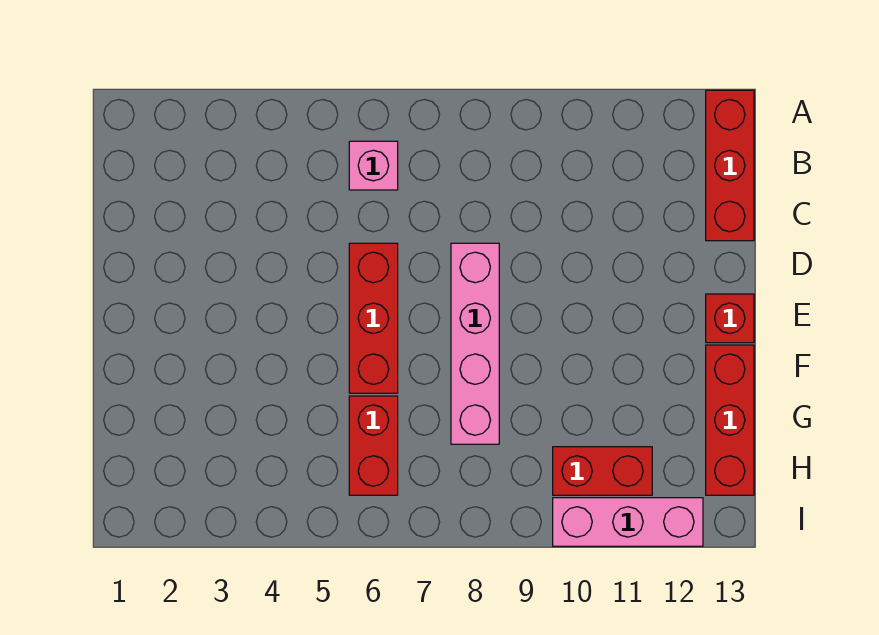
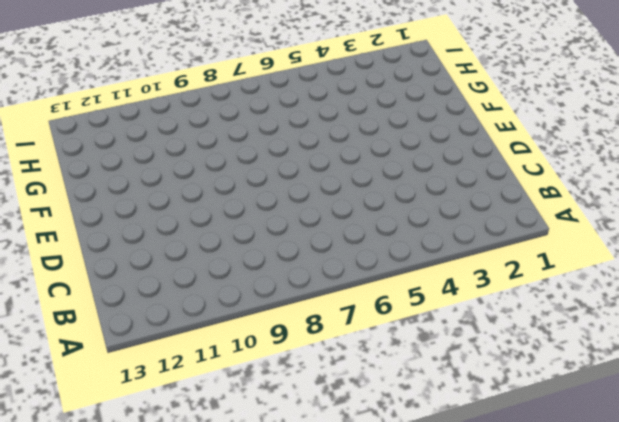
none -> red 1x3 brick [706,90,754,241]
none -> pink 1x1 brick [349,141,398,190]

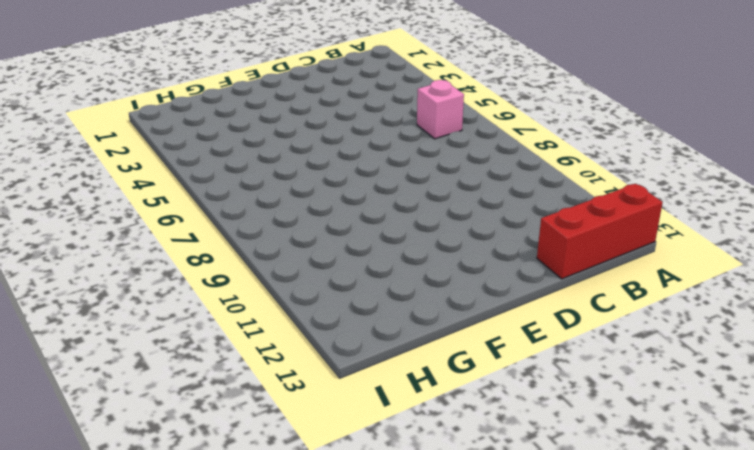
none -> red 1x3 brick [349,243,398,393]
none -> pink 1x4 brick [451,243,499,444]

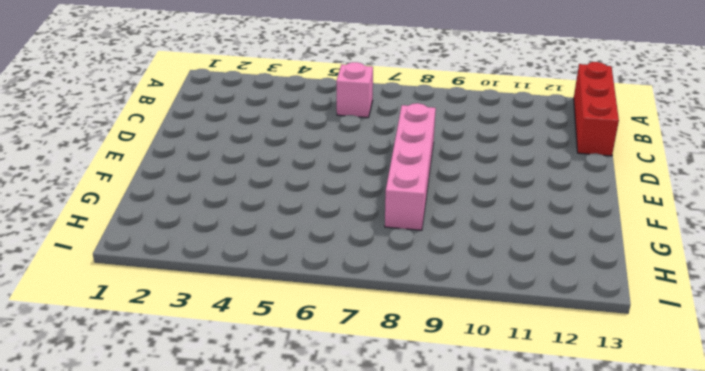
none -> red 1x3 brick [349,243,398,393]
none -> red 1x1 brick [706,294,754,343]

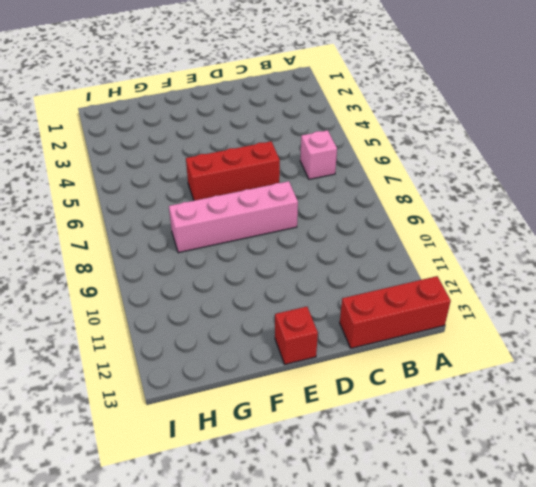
none -> red 1x3 brick [706,345,754,495]
none -> red 1x2 brick [349,396,398,495]

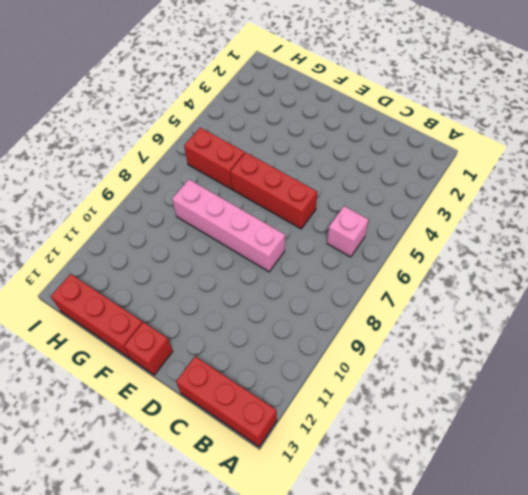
none -> red 1x2 brick [553,447,652,495]
none -> pink 1x3 brick [553,498,703,546]

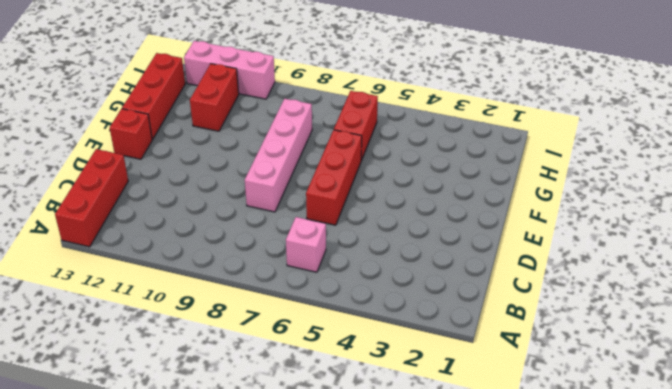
red 1x2 brick [190,64,239,131] -> red 1x2 brick turned to [553,447,652,495]

